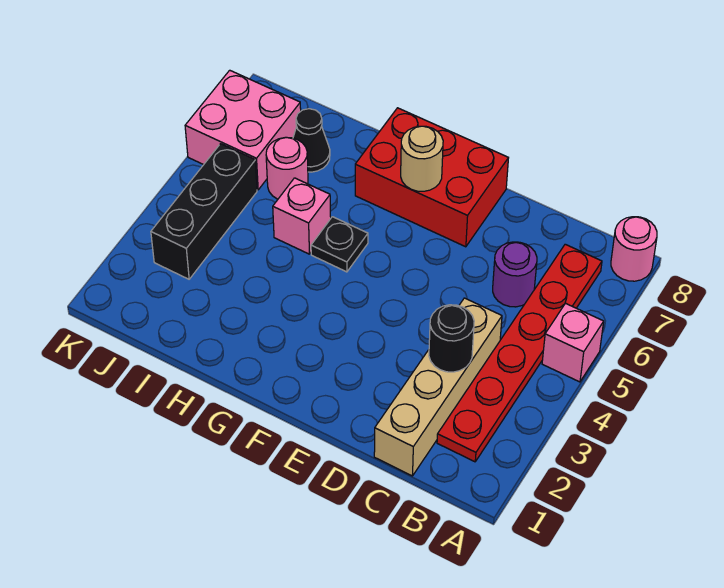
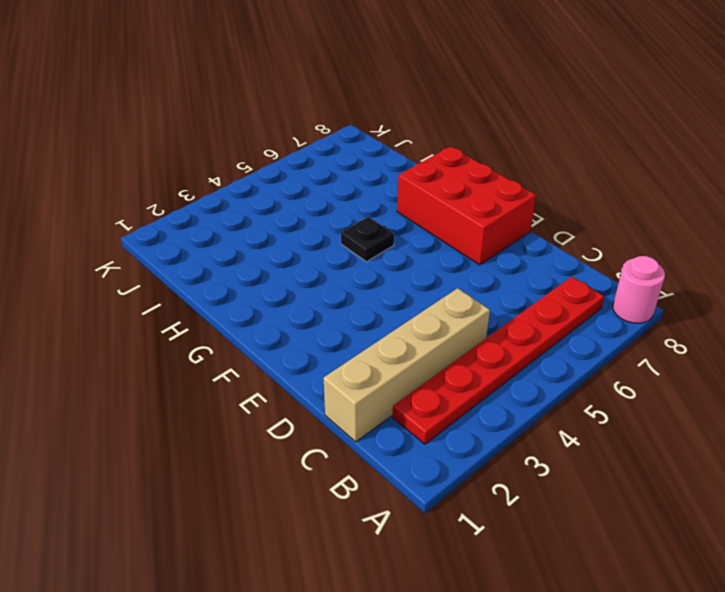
none -> pink 1x1 brick [542,303,604,382]
none -> purple 1x1 round brick [493,242,537,307]
none -> pink 1x1 brick [273,178,331,254]

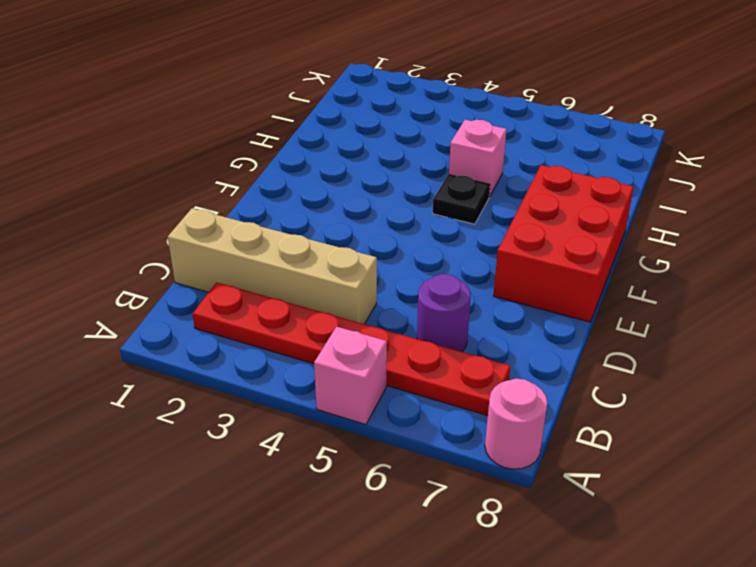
none -> pink 1x1 round brick [266,138,308,199]
none -> black 1x1 cone [293,109,330,172]
none -> black 1x3 brick [151,144,257,279]

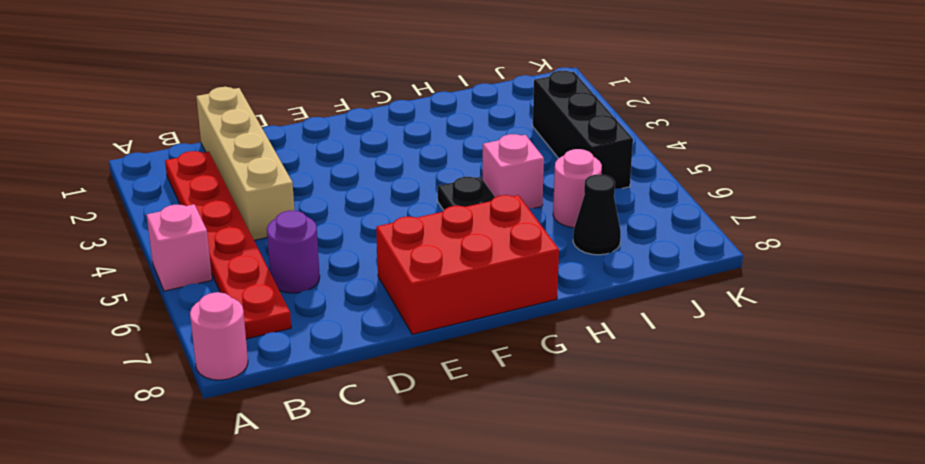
none -> pink 2x2 brick [185,70,301,190]
none -> black 1x1 round brick [429,305,474,372]
none -> tan 1x1 round brick [401,126,443,191]

